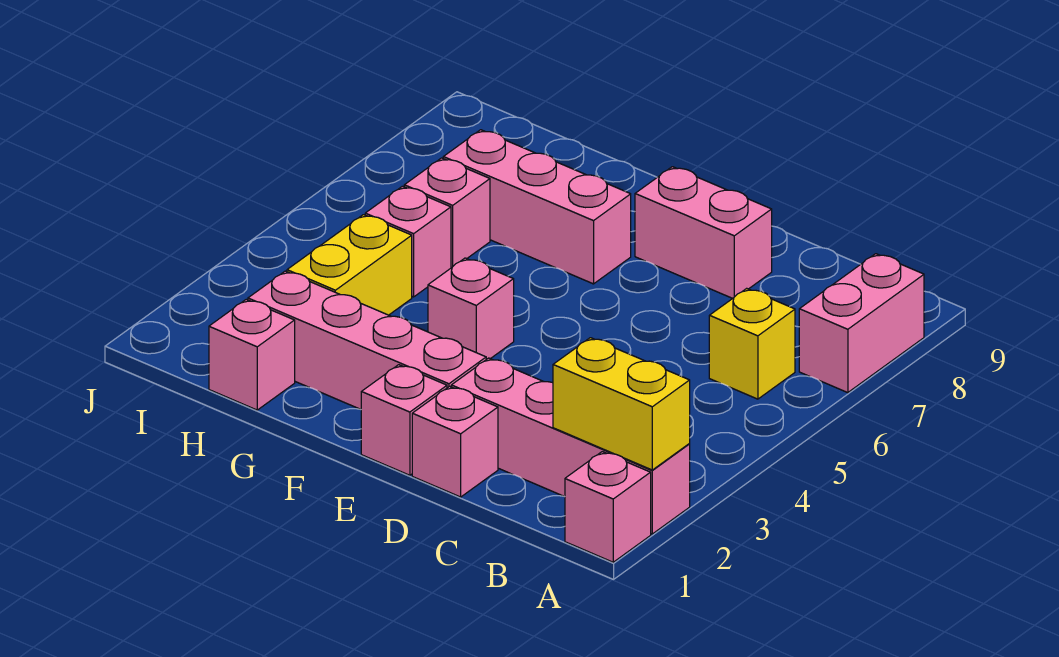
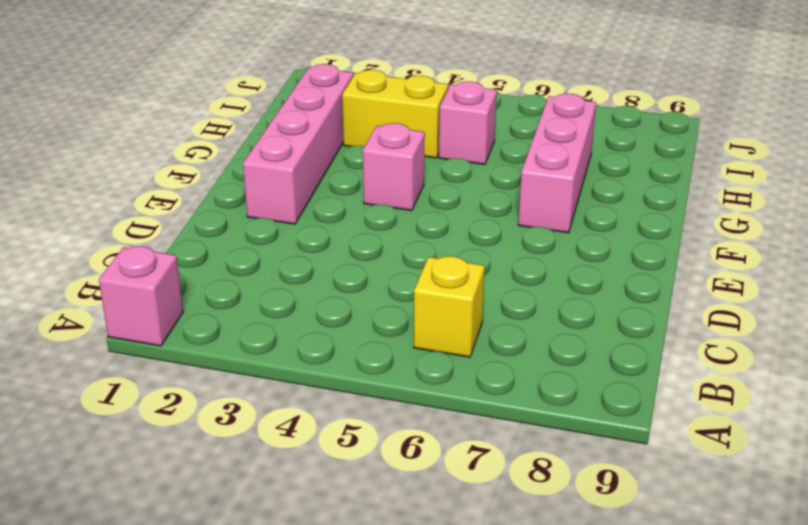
none -> pink 1x4 brick [451,358,690,534]
none -> pink 1x2 brick [799,254,924,393]
none -> pink 1x1 brick [412,386,498,497]

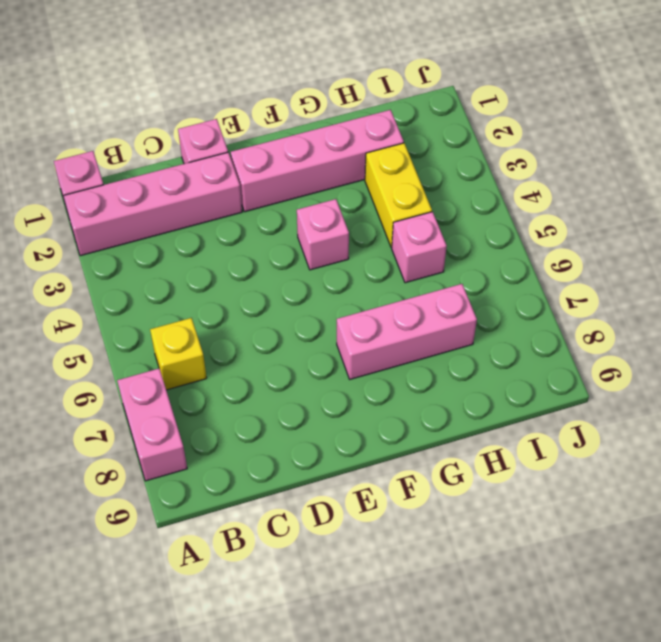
none -> pink 1x2 brick [635,167,772,298]
none -> pink 1x1 brick [361,365,447,475]
none -> pink 1x1 brick [209,299,295,410]

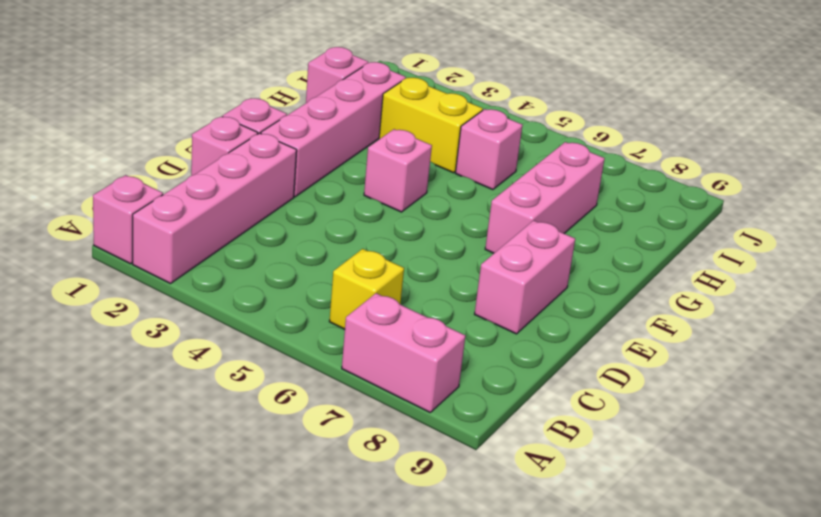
none -> pink 1x1 brick [404,158,490,268]
none -> yellow 1x2 brick [553,338,690,470]

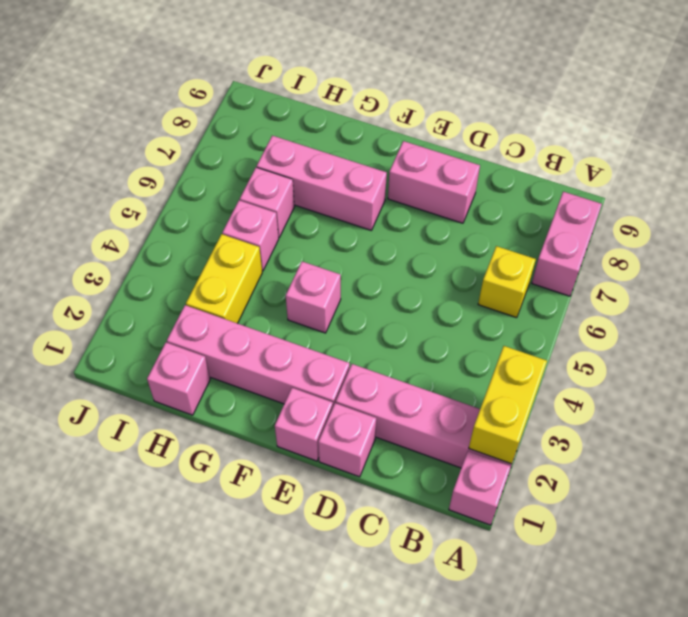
yellow 1x2 brick [469,346,547,464] -> yellow 1x2 brick turned to [553,338,690,470]

